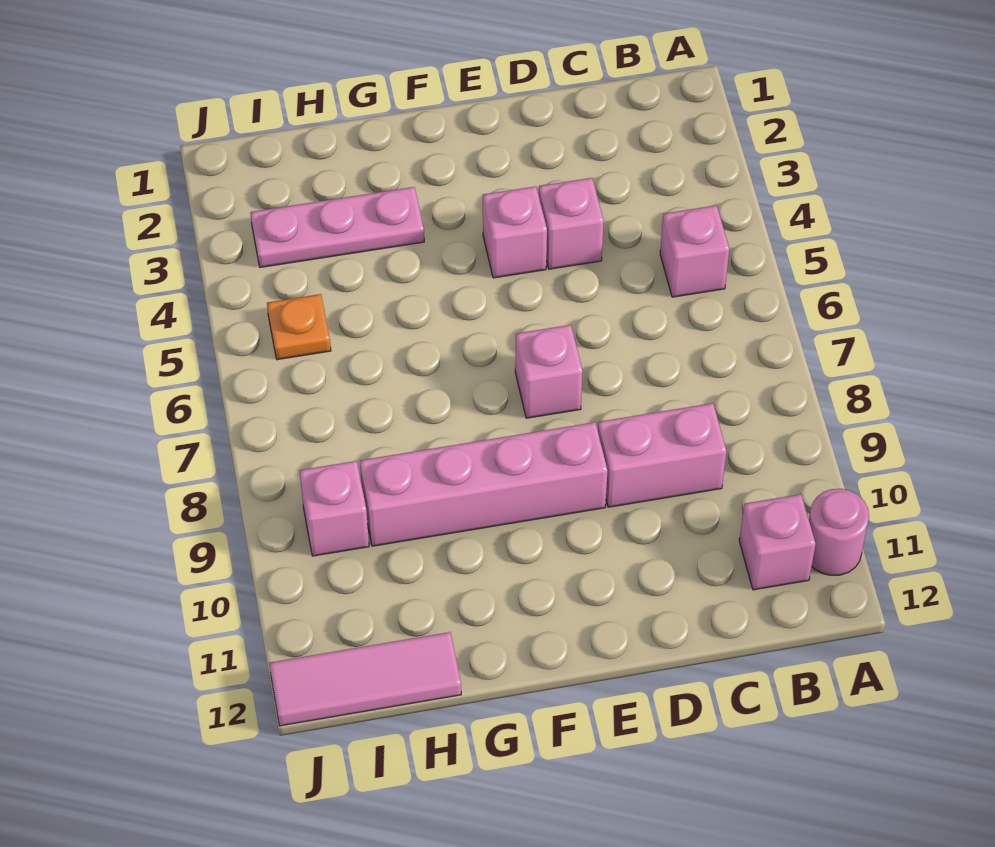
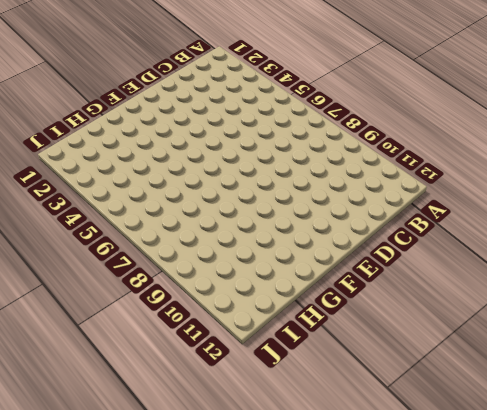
none -> pink 1x1 round brick [809,489,869,575]
none -> pink 1x1 brick [660,205,729,297]
none -> pink 1x1 brick [739,494,816,590]

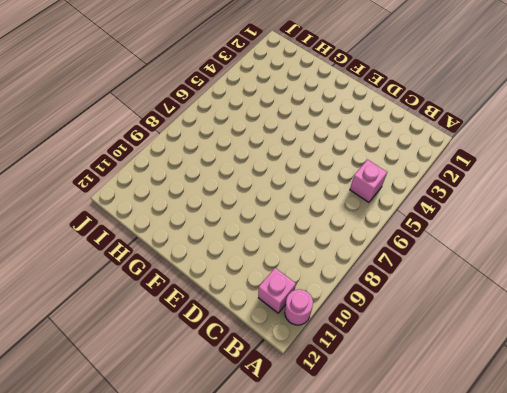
none -> pink 1x2 brick [598,403,726,507]
none -> pink 1x1 brick [539,178,604,269]
none -> pink 1x1 brick [483,186,547,278]

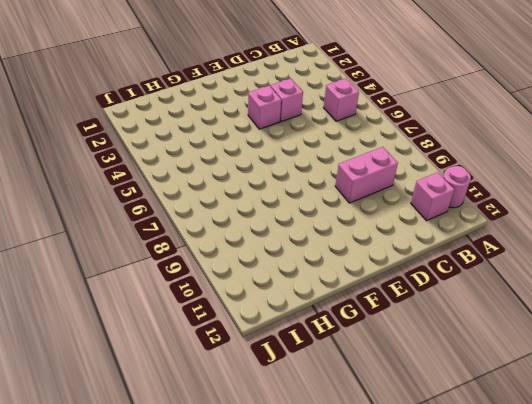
none -> pink 1x1 brick [515,325,583,418]
none -> pink 1x4 brick [360,422,608,546]
none -> pink 1x3 plate [250,187,424,267]

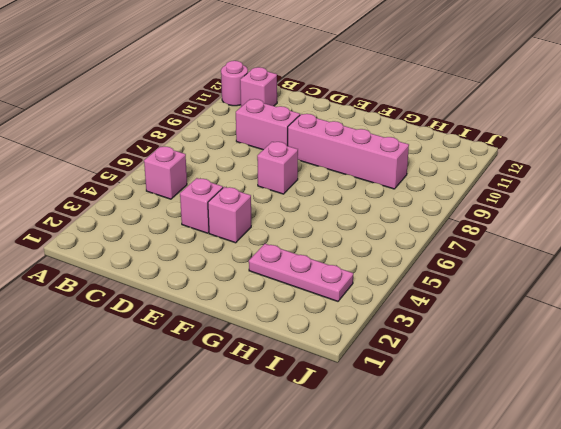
none -> pink 1x3 tile [269,632,461,726]
none -> orange 1x1 plate [267,294,331,360]
none -> pink 1x1 brick [299,461,369,556]

